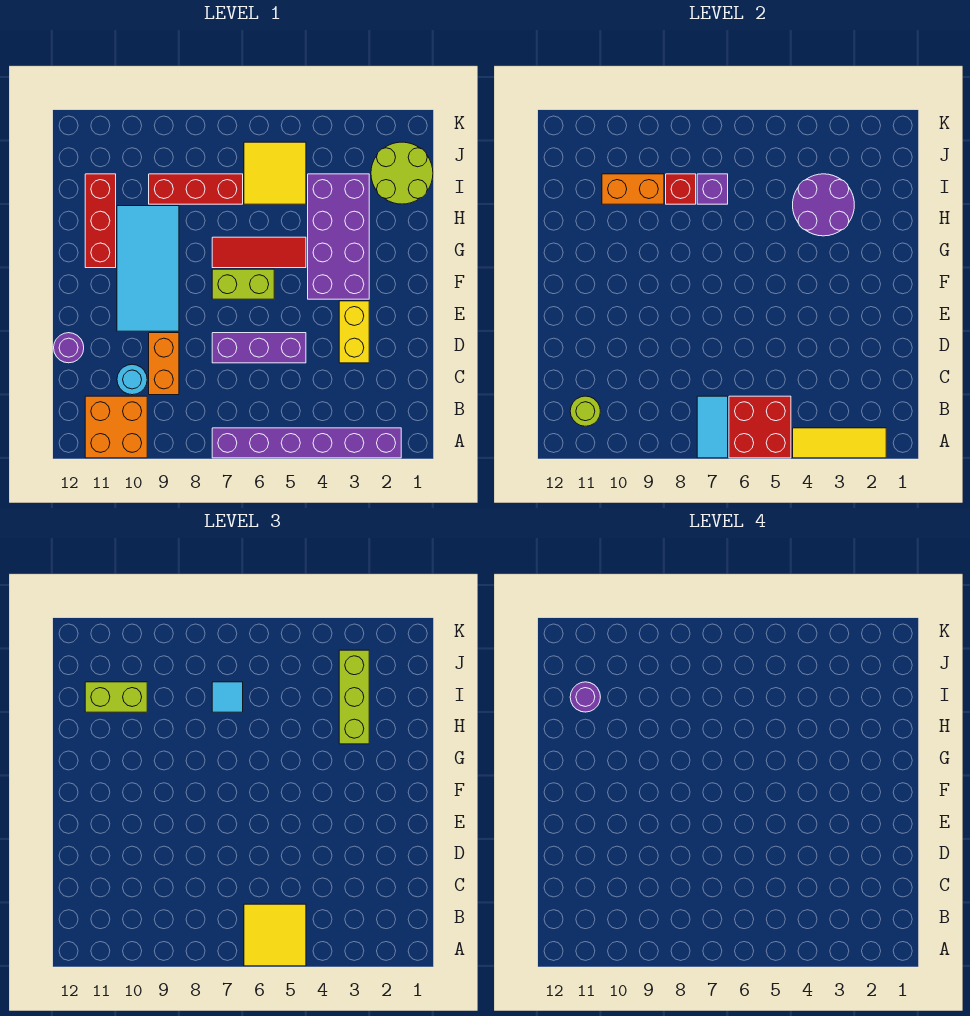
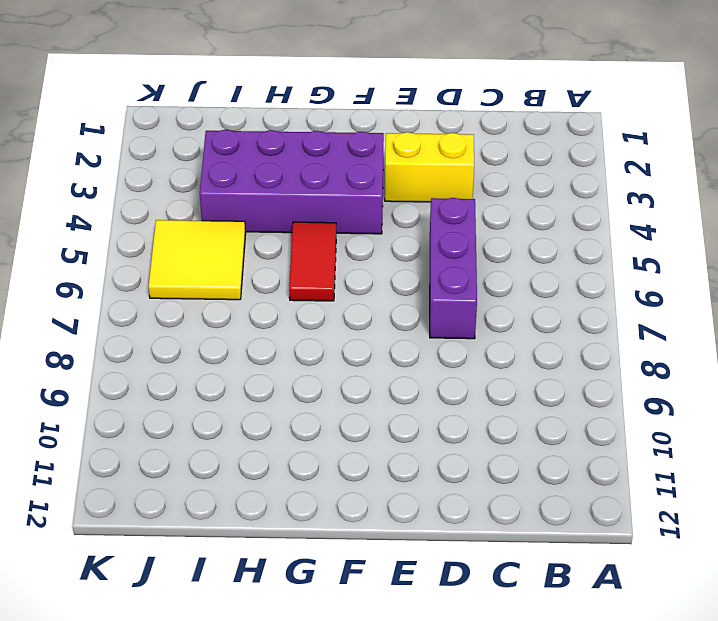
red 1x2 tile [289,222,336,301] -> red 1x3 tile [212,237,306,268]
none -> purple 1x6 brick [212,428,401,458]
none -> orange 2x2 brick [85,396,147,458]
none -> orange 1x2 brick [149,333,179,395]

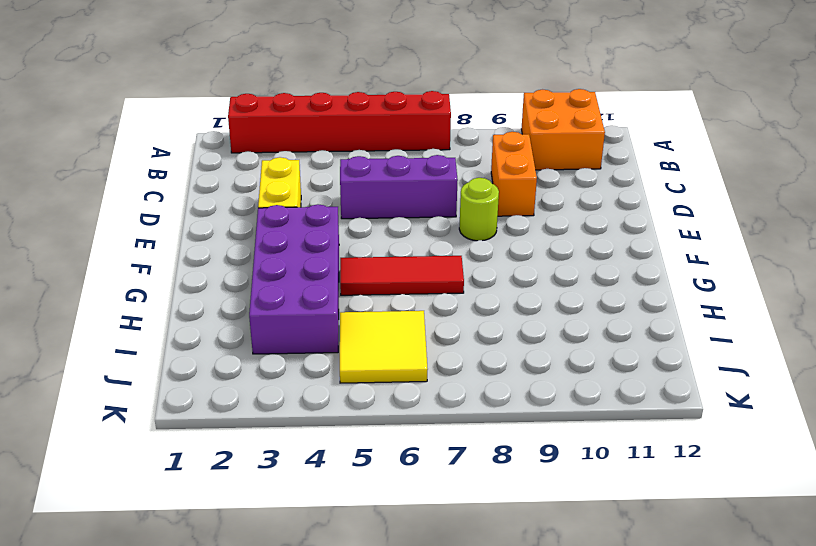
red 1x6 brick [228,91,451,153] -> purple 1x6 brick [212,428,401,458]
lime 1x1 round brick [459,178,499,241] -> lime 1x1 round brick moved to [570,396,600,426]
none -> cyan 1x1 round brick [117,364,147,395]
none -> purple 1x1 round brick [54,333,84,363]
none -> cyan 2x4 tile [117,206,179,331]

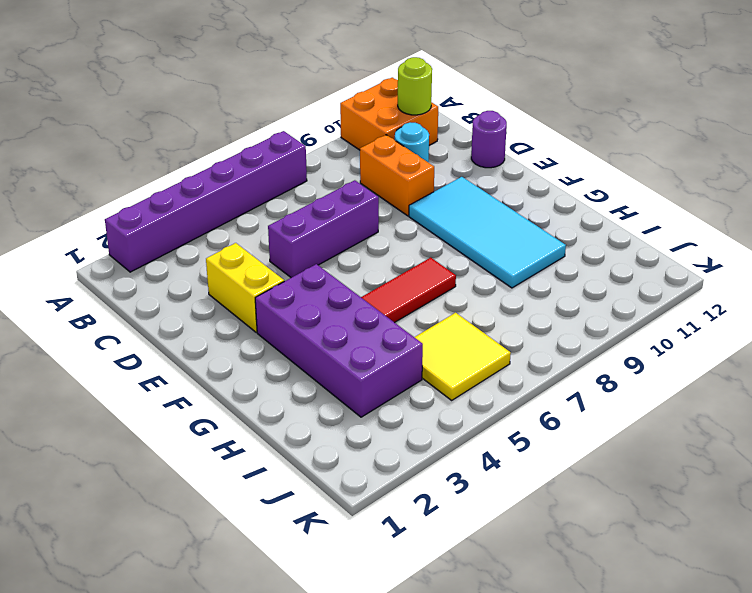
none -> lime 1x2 brick [212,269,274,299]
none -> red 1x3 brick [85,174,116,268]
none -> lime 2x2 round brick [371,142,433,204]

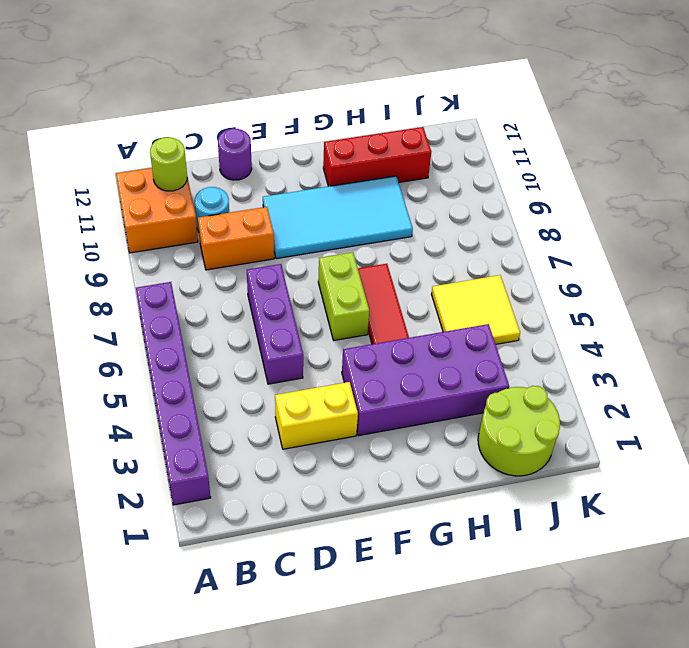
none -> red 1x3 brick [149,174,243,204]
none -> yellow 1x3 tile [793,428,886,458]
none -> red 2x2 brick [729,396,791,458]

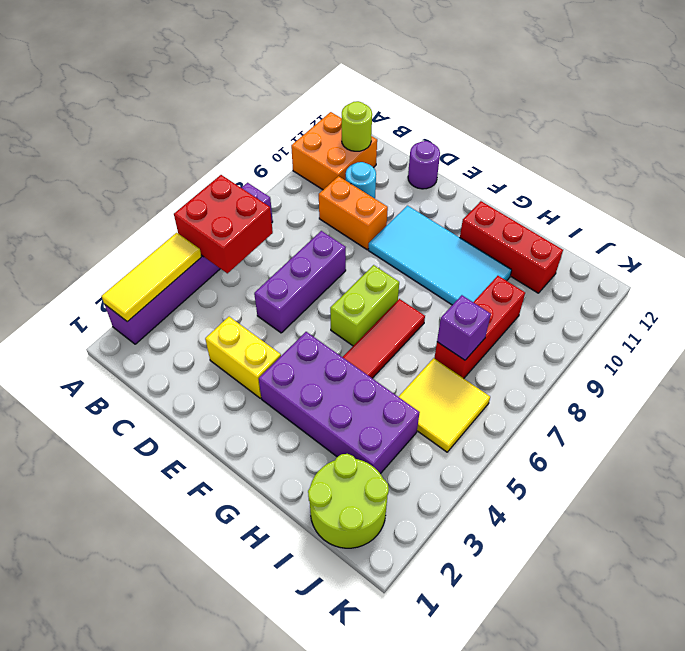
none -> cyan 1x2 tile [697,396,728,458]
none -> purple 2x2 round brick [793,174,854,236]
none -> red 1x1 brick [666,174,696,204]

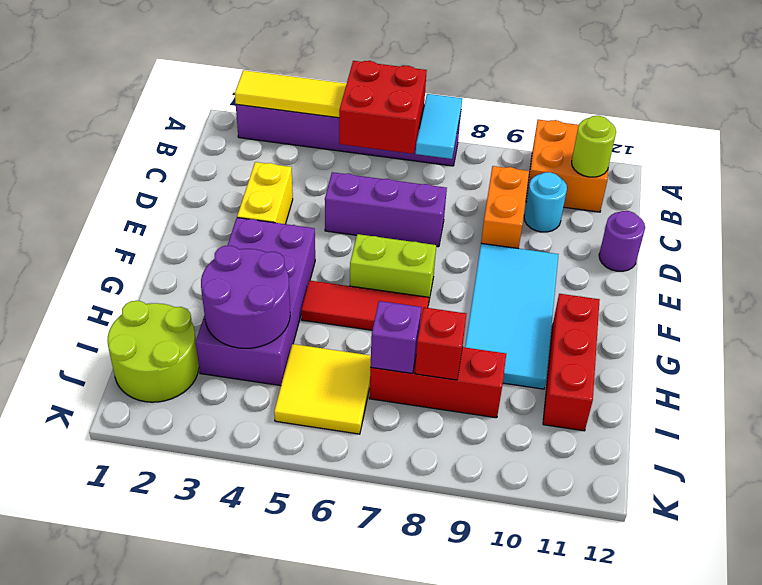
none -> orange 1x2 brick [602,174,664,204]
none -> yellow 2x2 tile [244,904,306,966]
none -> lime 1x3 brick [339,650,369,744]

